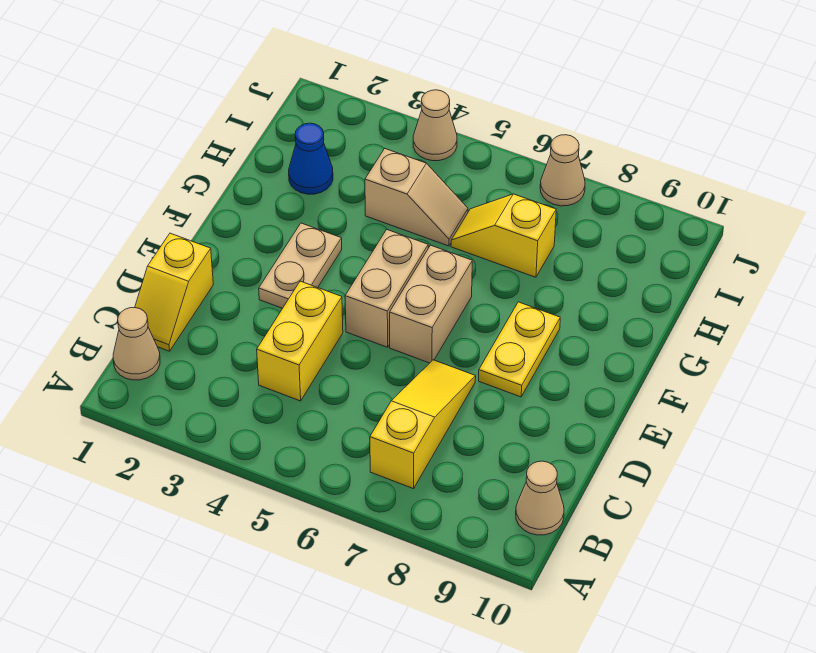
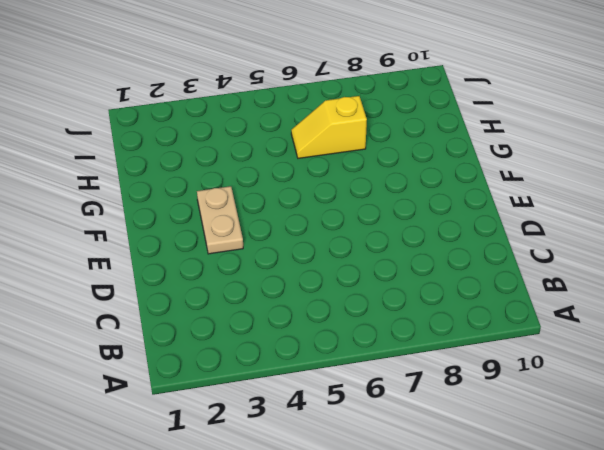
none -> tan 1x1 cone [113,308,160,380]
none -> yellow 1x3 slope [370,360,476,489]
none -> tan 1x1 cone [516,461,564,535]

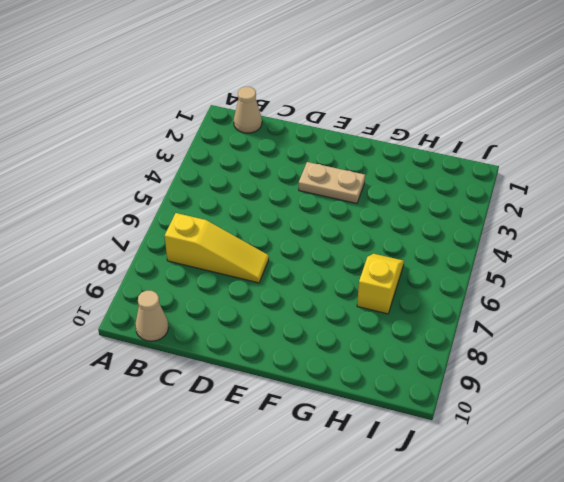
none -> yellow 1x2 slope [135,233,213,351]
none -> yellow 1x2 brick [257,281,343,401]
none -> tan 1x2 brick [345,230,428,347]

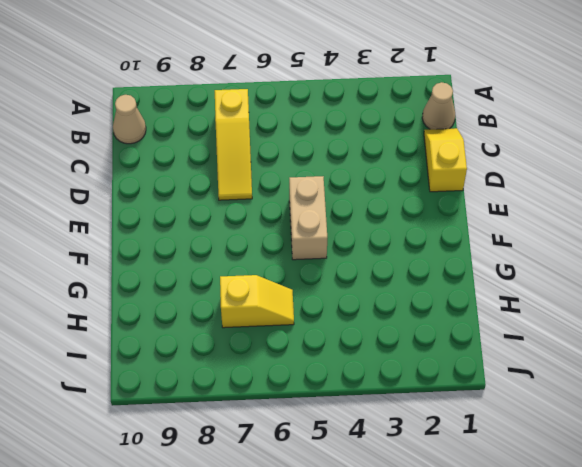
none -> yellow 1x2 brick [257,281,343,401]
none -> tan 1x2 plate [259,223,342,308]
none -> tan 1x2 brick [390,245,472,363]

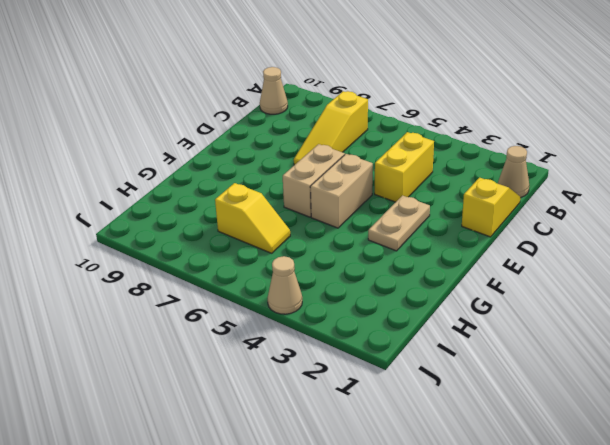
none -> yellow 1x2 plate [479,302,560,397]
none -> blue 1x1 cone [289,123,333,194]
none -> tan 1x2 slope [365,148,468,246]

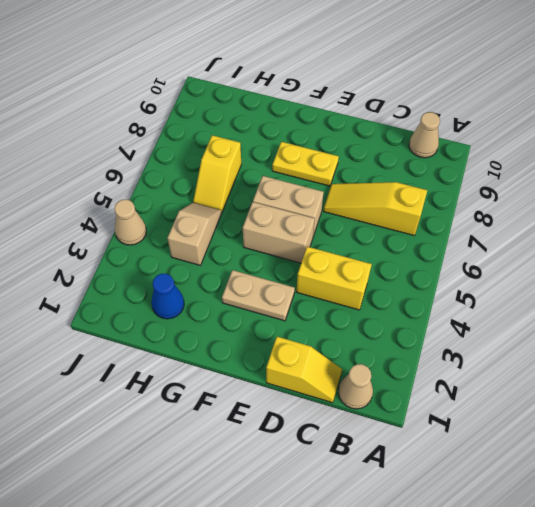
none -> tan 1x1 cone [540,135,585,206]

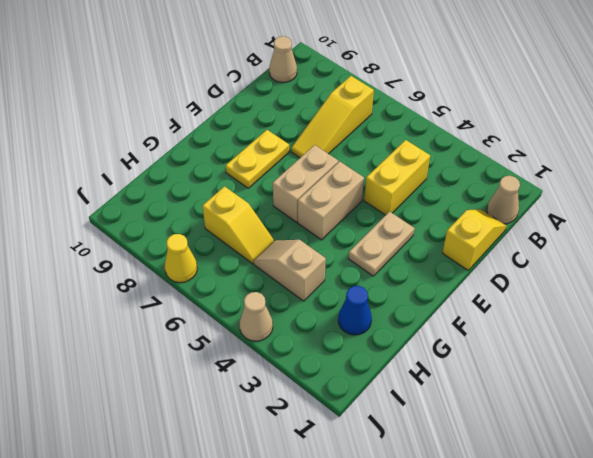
yellow 1x1 cone [165,234,197,283] -> tan 1x1 cone [540,135,585,206]

